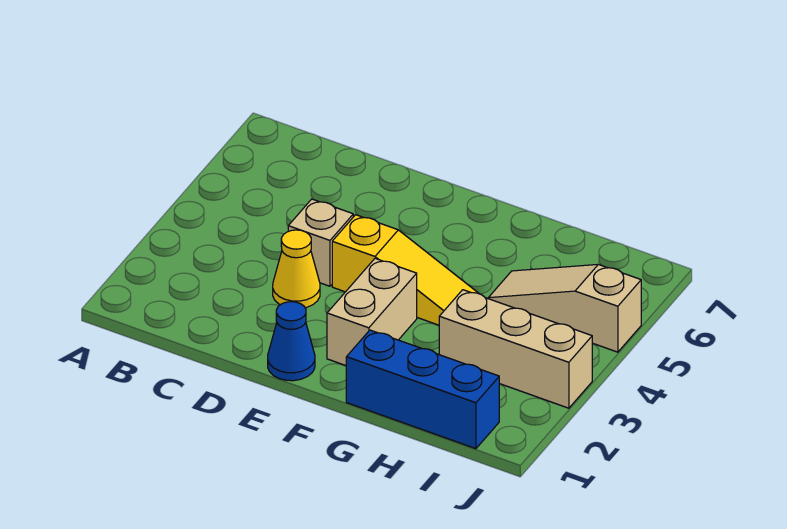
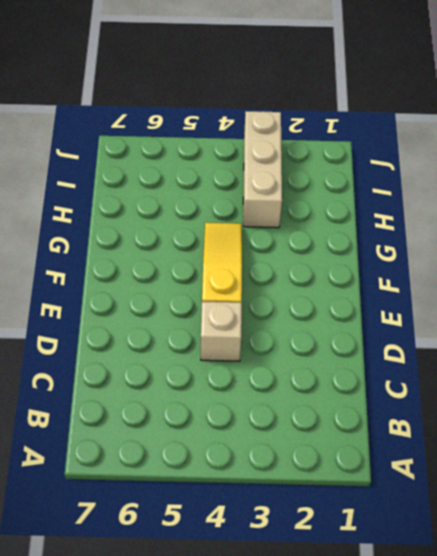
none -> yellow 1x1 cone [273,230,320,308]
none -> blue 1x1 cone [268,302,315,381]

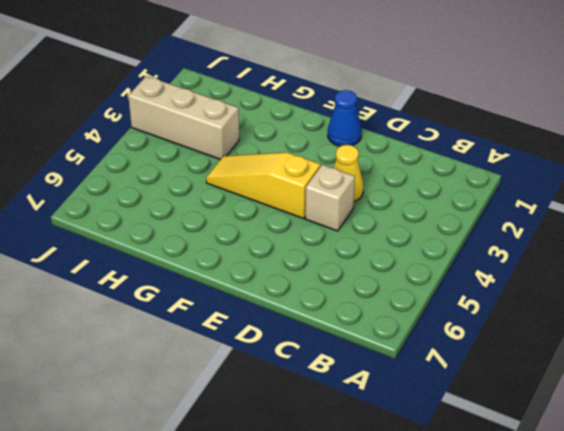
none -> tan 1x2 brick [327,258,417,365]
none -> blue 1x3 brick [346,330,499,449]

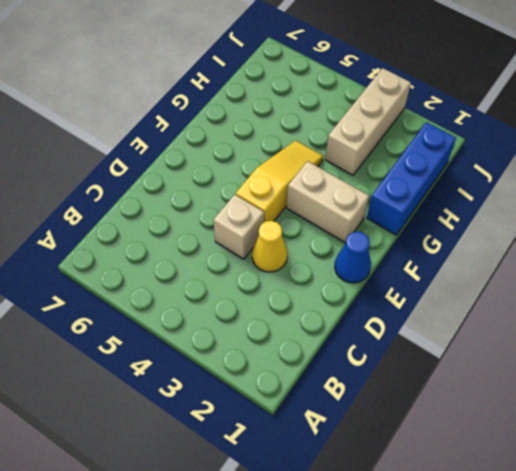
none -> tan 1x3 slope [488,264,641,352]

